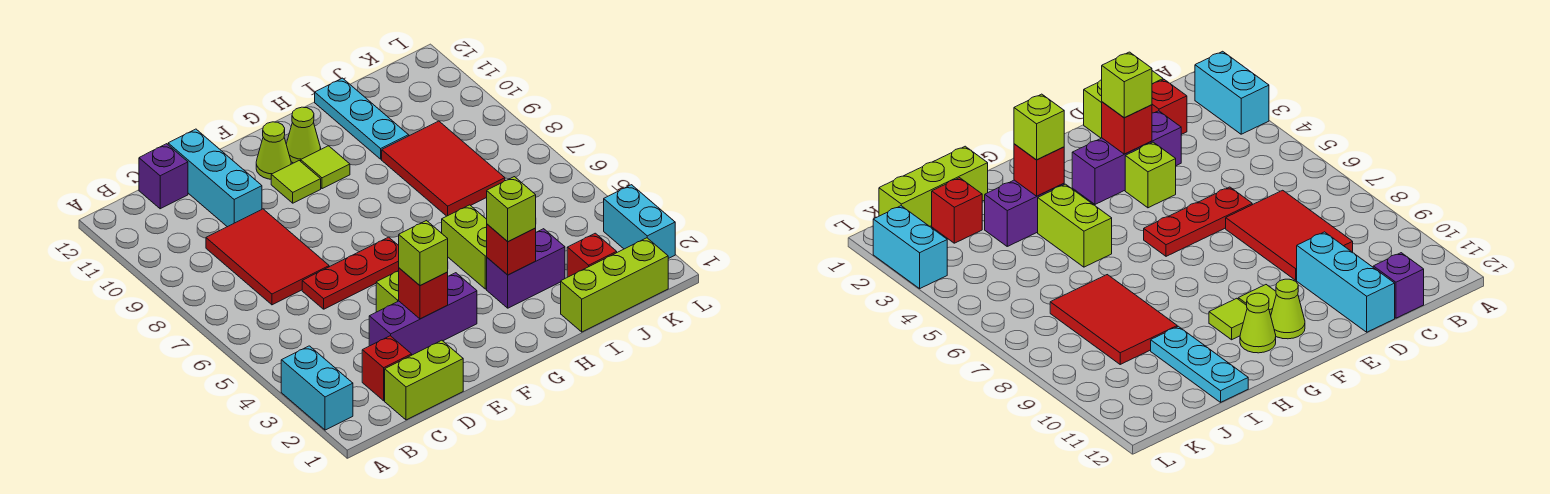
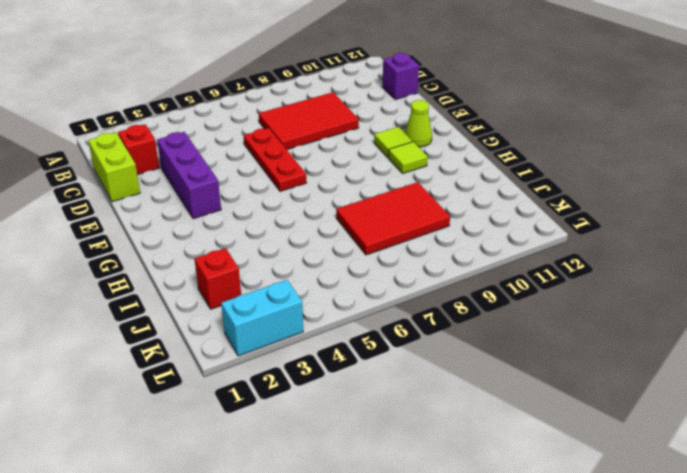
none -> cyan 1x2 brick [281,346,353,430]
none -> cyan 1x3 brick [168,129,262,227]
none -> lime 1x1 brick [376,271,399,312]

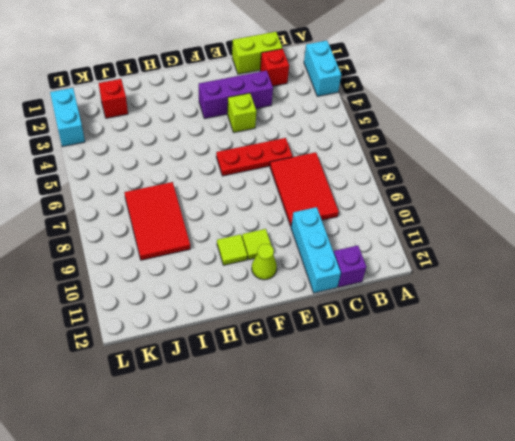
none -> lime 1x1 cone [286,107,321,163]
none -> purple 1x2 brick [487,229,565,308]
none -> lime 1x2 brick [442,205,487,289]

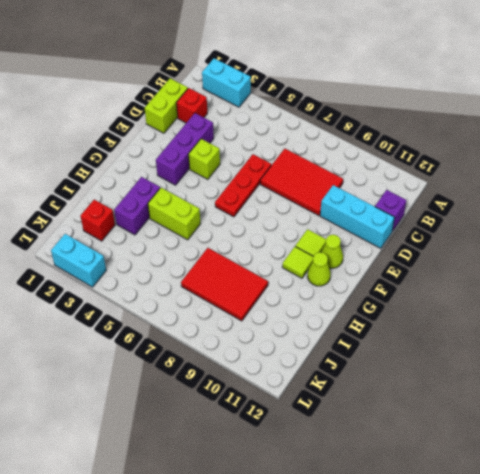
none -> lime 1x3 brick [561,238,668,332]
none -> cyan 1x3 plate [315,78,409,159]
none -> red 1x1 brick [399,268,448,319]

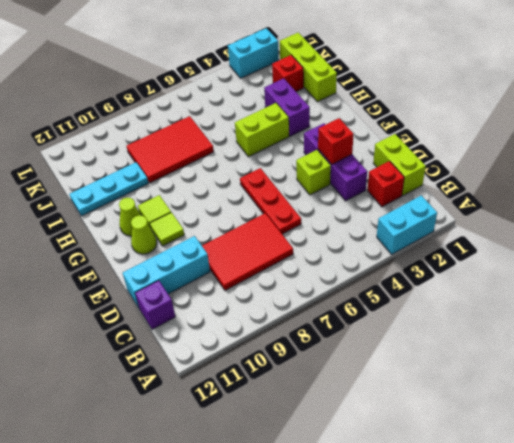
none -> red 1x1 brick [487,224,536,275]
none -> lime 1x1 brick [399,221,448,286]
none -> lime 1x1 brick [487,177,536,242]

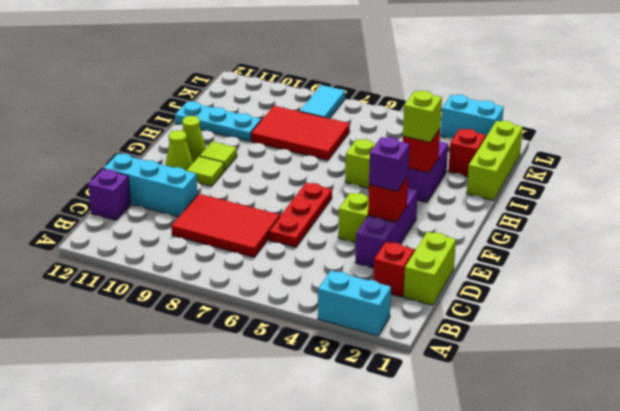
purple 1x1 brick [369,137,410,191] -> lime 1x1 brick [399,221,448,286]
cyan 1x2 tile [300,85,345,118] -> none

